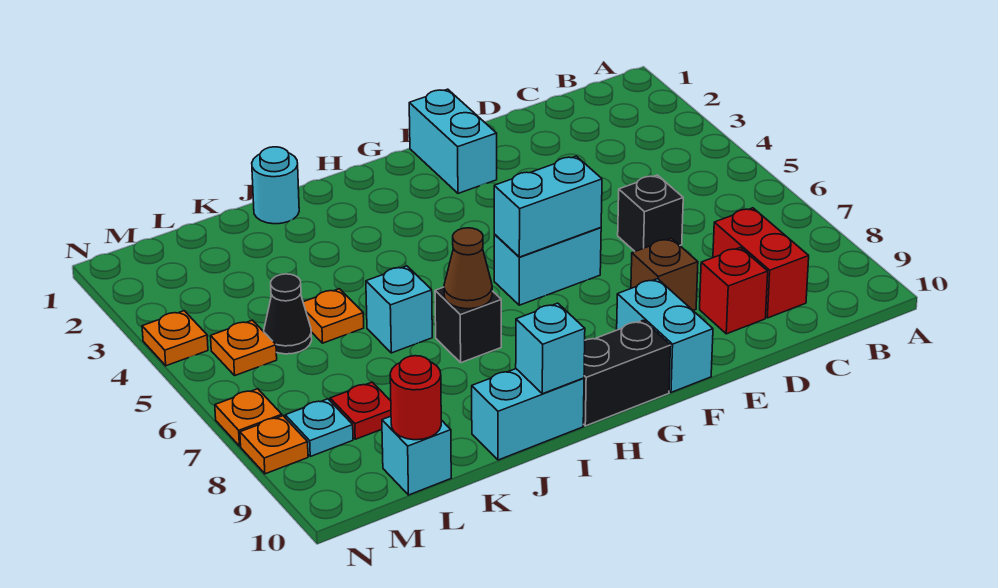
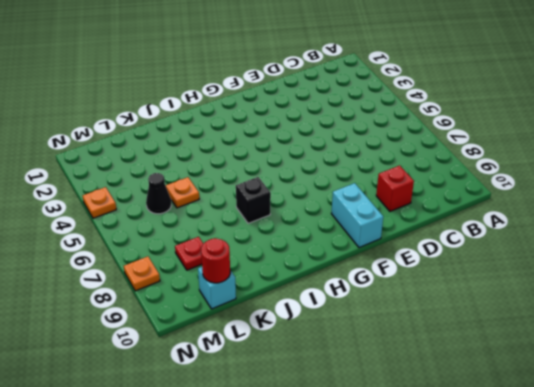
none -> red 1x2 brick [713,208,809,318]
none -> black 1x1 brick [618,175,683,251]
none -> brown 1x1 brick [631,238,698,310]

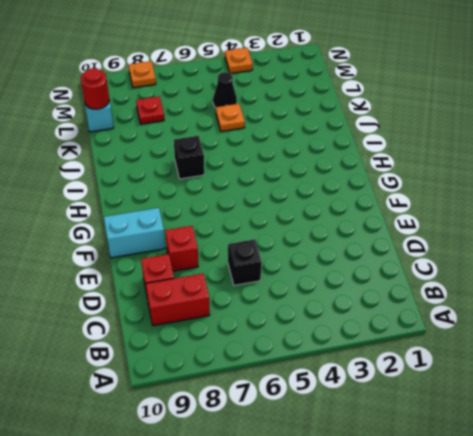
red 1x1 brick [165,226,198,271] -> brown 1x1 brick [631,238,698,310]
none -> cyan 1x2 brick [409,89,497,193]
none -> cyan 1x2 brick [494,227,601,305]
none -> black 1x2 brick [583,320,671,426]

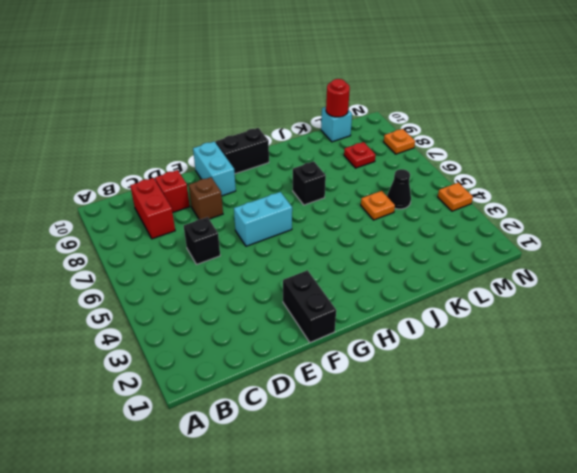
black 1x2 brick [283,270,336,343] -> cyan 1x2 brick [409,89,497,193]
none -> cyan 1x2 brick [472,369,584,460]
none -> cyan 1x1 round brick [252,147,299,224]
none -> cyan 1x1 brick [366,266,432,353]

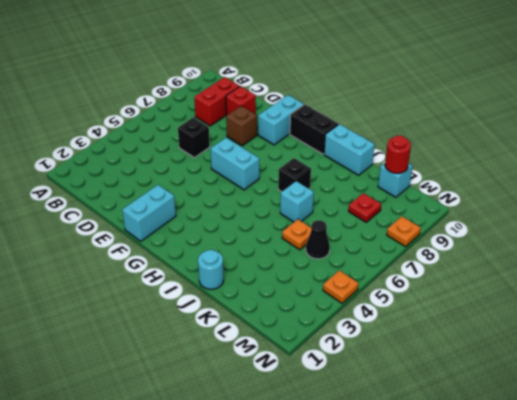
none -> orange 1x1 plate [211,320,277,375]
none -> cyan 1x1 plate [285,399,353,456]
none -> orange 1x1 plate [215,389,282,446]

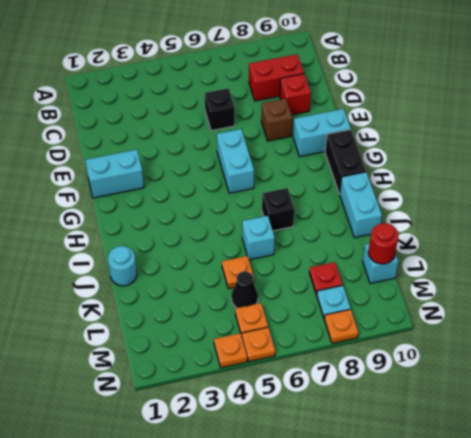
orange 1x1 plate [242,327,275,362] -> orange 1x1 plate moved to [215,389,282,446]
none -> cyan 1x2 brick [494,156,602,257]
none -> brown 1x1 cone [444,228,492,309]
none -> cyan 1x1 brick [516,303,585,394]

